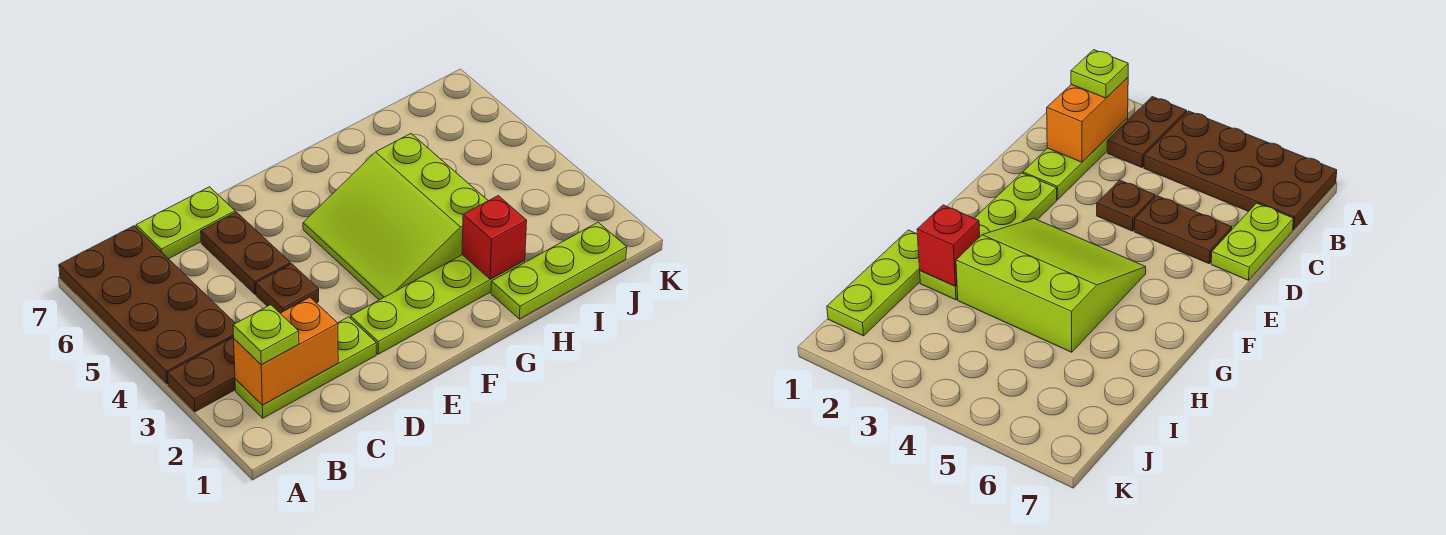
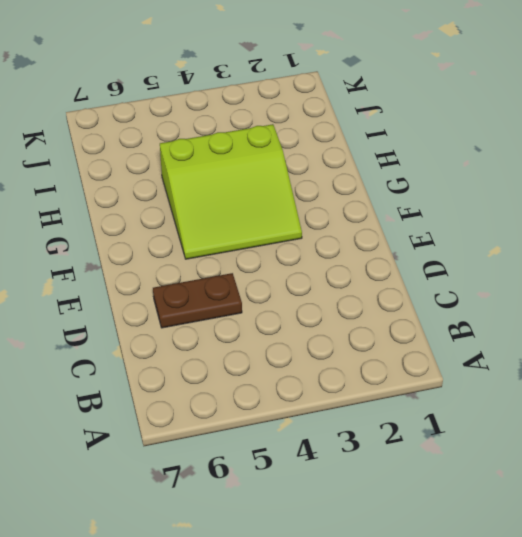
none -> brown 1x2 plate [168,337,235,412]
none -> brown 2x4 plate [59,226,235,384]
none -> lime 1x3 plate [235,317,376,418]

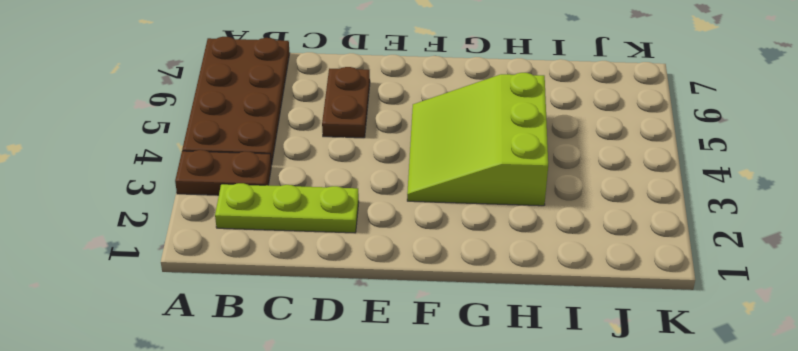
none -> lime 1x2 plate [136,187,235,259]
none -> brown 1x1 plate [256,264,319,313]
none -> lime 1x4 plate [351,255,525,354]

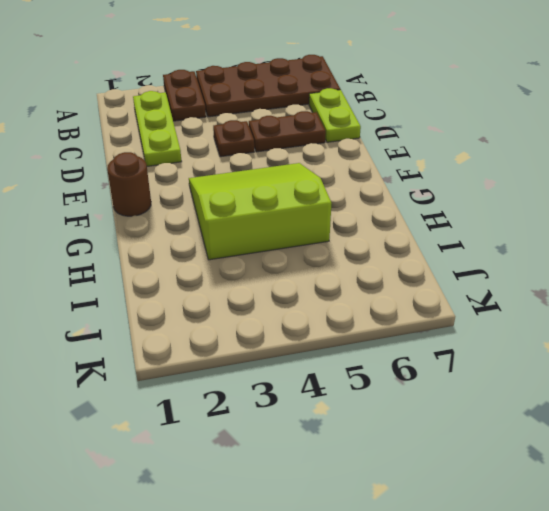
brown 1x1 round brick [107,152,151,216] -> none
none -> lime 1x4 plate [351,255,525,354]
none -> lime 1x3 plate [491,222,627,319]
none -> orange 1x2 brick [234,297,338,405]

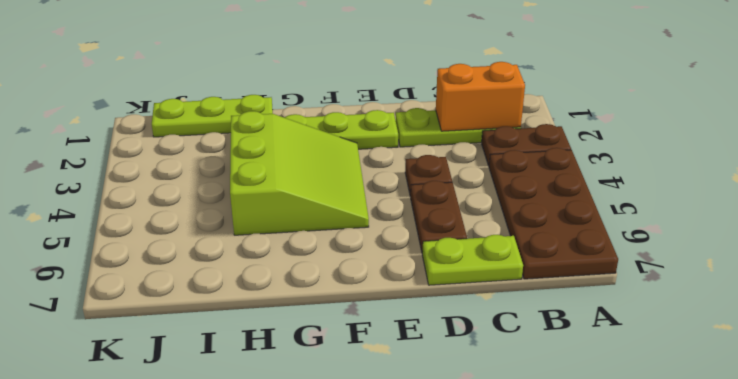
none -> red 1x1 brick [462,196,527,279]
none -> lime 1x1 plate [233,305,299,365]

